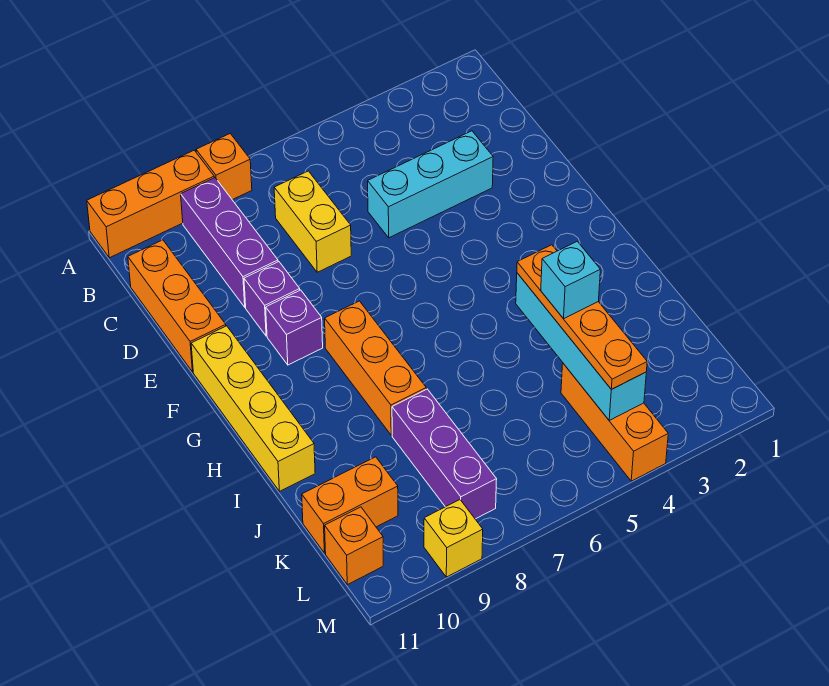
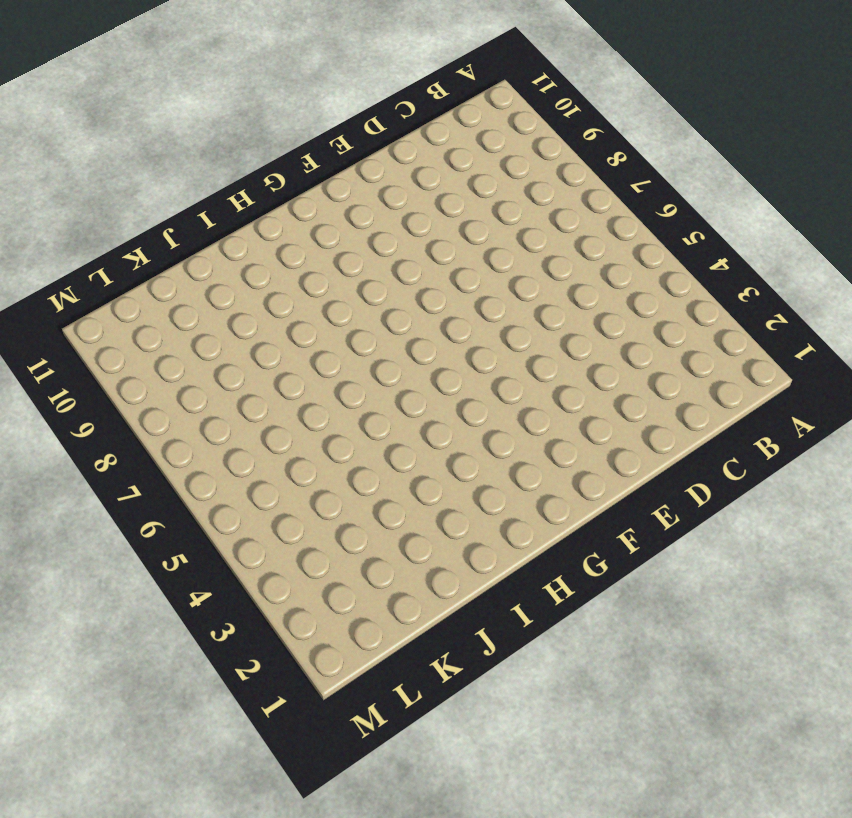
none -> orange 1x1 brick [196,134,252,200]
none -> orange 1x3 brick [87,150,214,258]
none -> purple 1x3 brick [181,178,278,307]

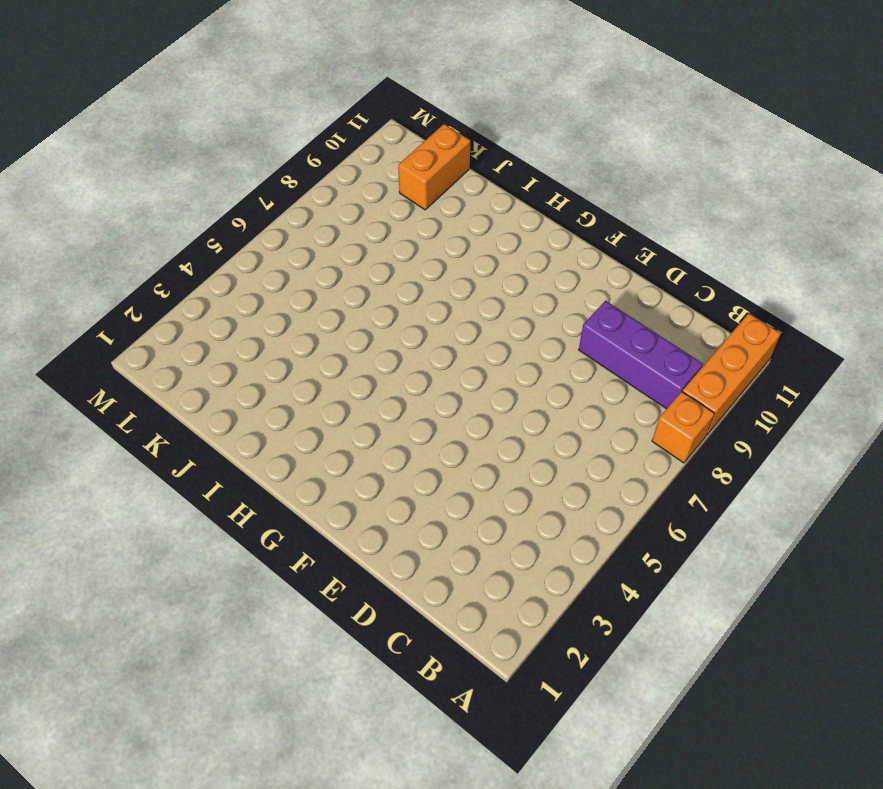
none -> yellow 1x2 brick [274,171,351,272]
none -> orange 1x3 brick [128,240,226,372]
none -> cyan 1x3 brick [368,131,493,238]

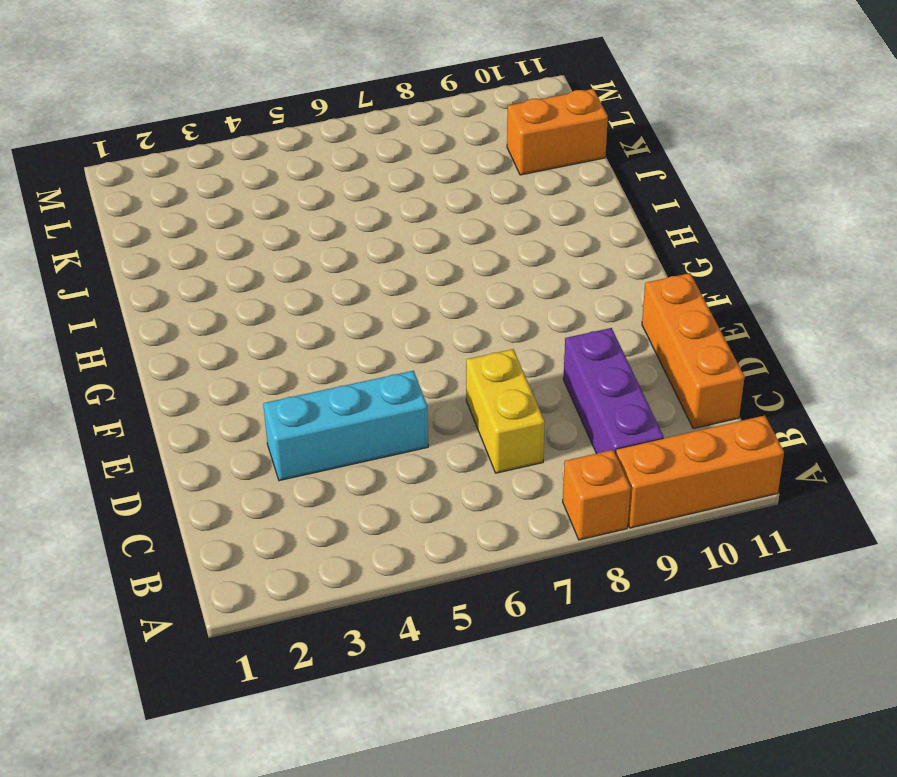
none -> purple 1x1 brick [244,262,300,336]
none -> purple 1x1 brick [266,290,323,365]
none -> yellow 1x4 brick [191,326,315,491]

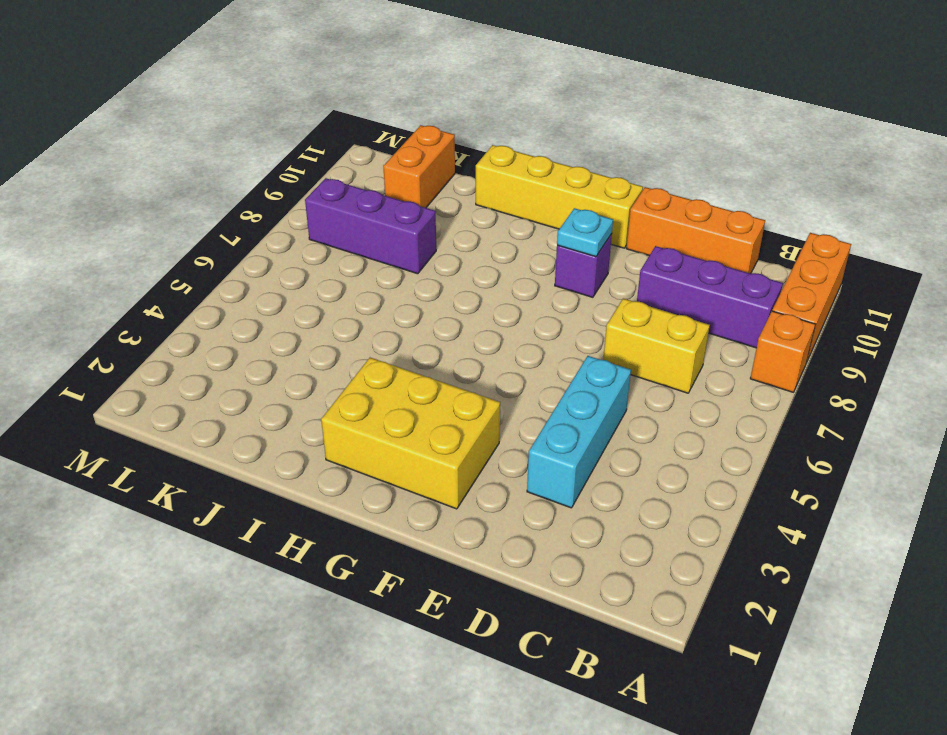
yellow 2x3 brick [321,358,500,509] -> none
cyan 1x1 plate [557,208,613,257] -> none
none -> purple 1x1 brick [244,262,300,336]
none -> orange 1x3 brick [325,301,426,435]
none -> orange 1x3 brick [561,364,668,481]

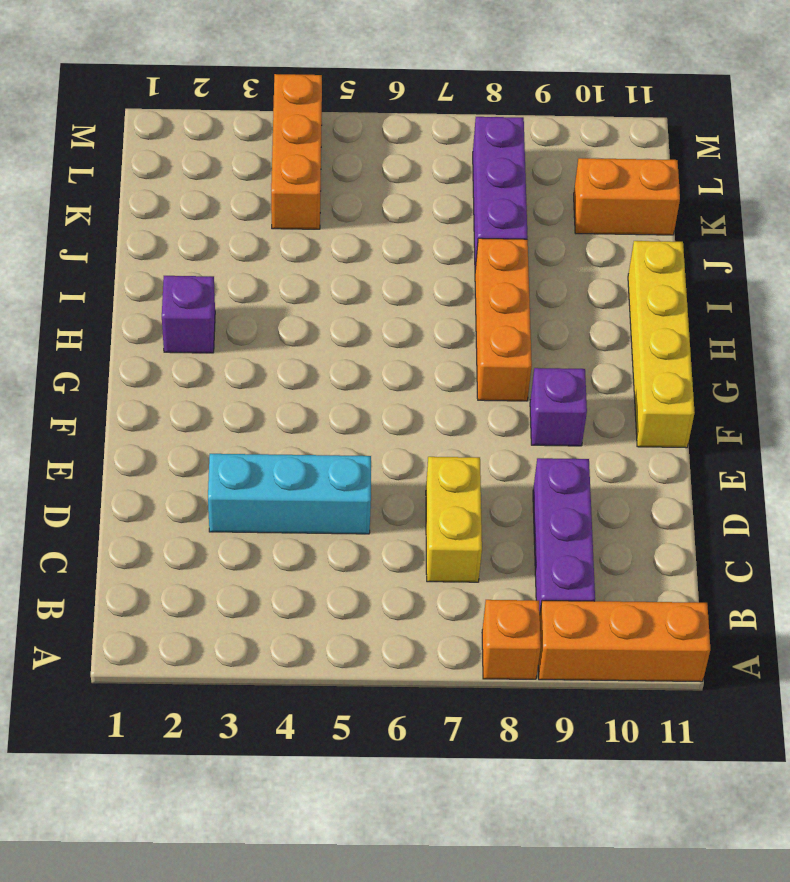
purple 1x1 brick [162,276,215,353] -> purple 1x1 brick moved to [244,262,300,336]
none -> orange 1x3 brick [128,240,226,372]
none -> orange 1x1 brick [325,507,383,585]
none -> yellow 1x1 brick [424,500,483,577]

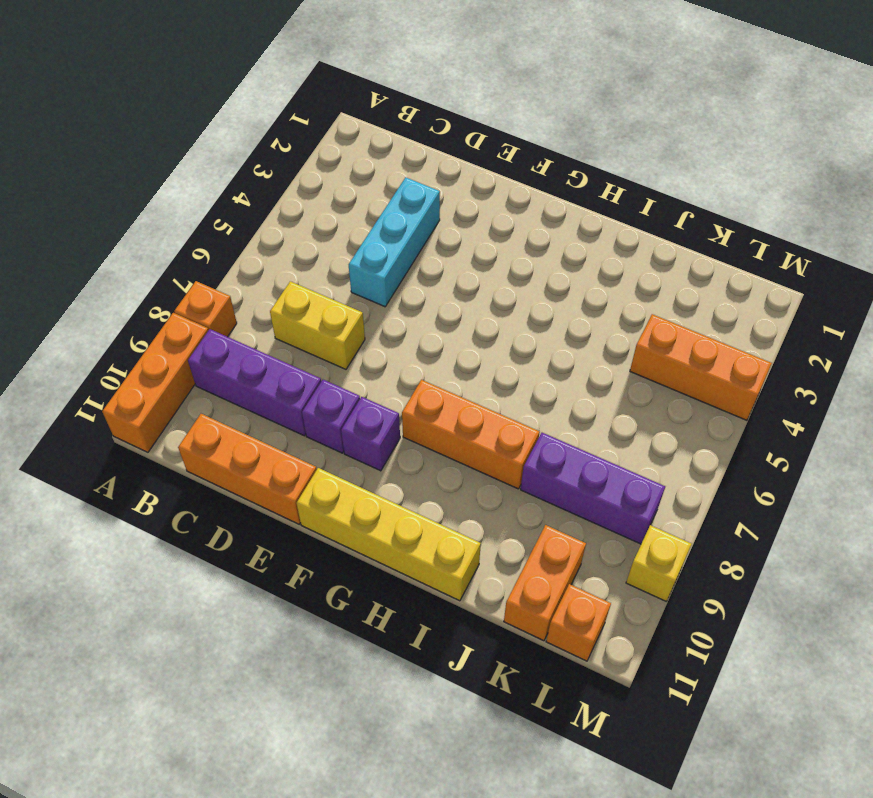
none -> cyan 1x4 brick [516,273,646,420]
none -> orange 1x4 plate [517,245,647,389]
none -> cyan 1x1 brick [541,241,600,319]

